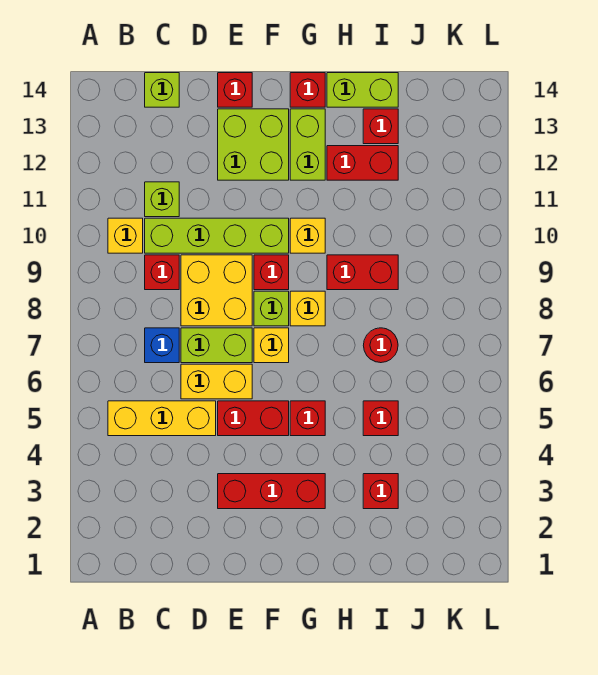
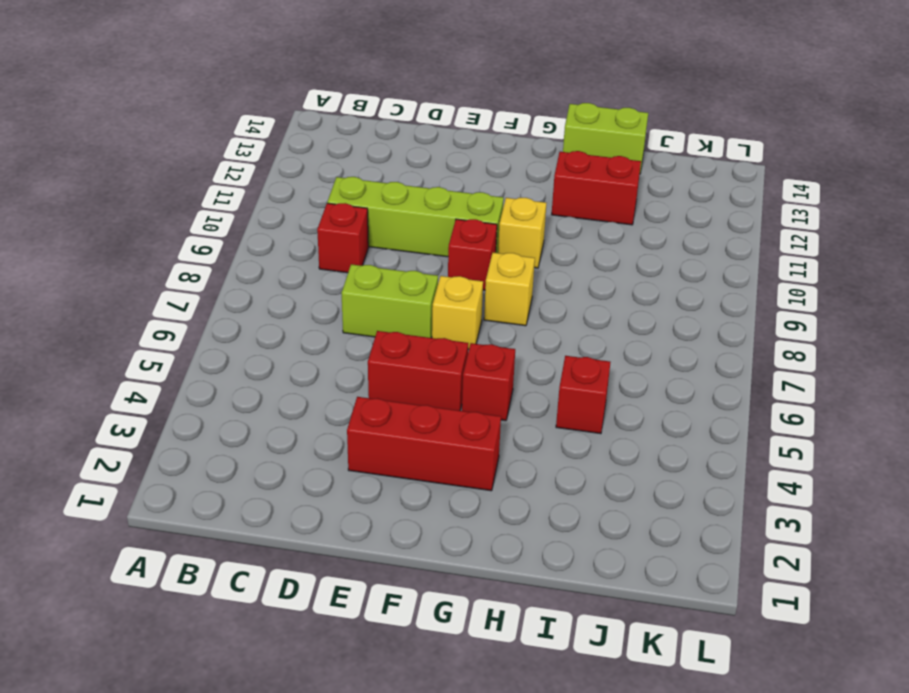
none -> yellow 1x3 brick [108,401,216,436]
none -> yellow 1x1 brick [108,218,143,253]
none -> blue 1x1 brick [145,328,179,363]

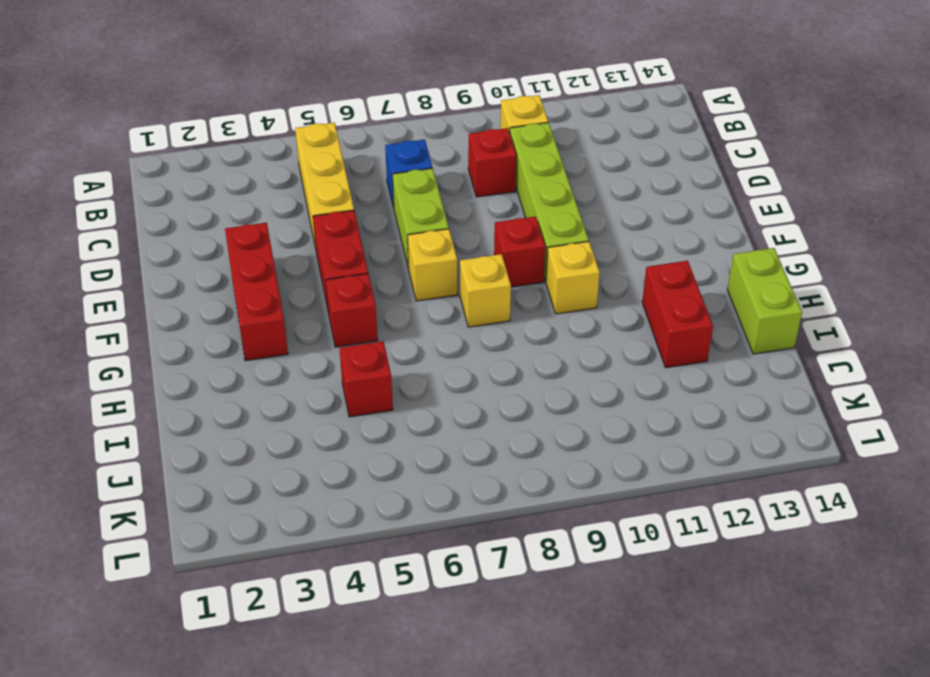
none -> lime 1x1 brick [145,182,179,217]
none -> lime 1x1 brick [145,73,179,107]
none -> yellow 1x2 brick [181,364,252,399]

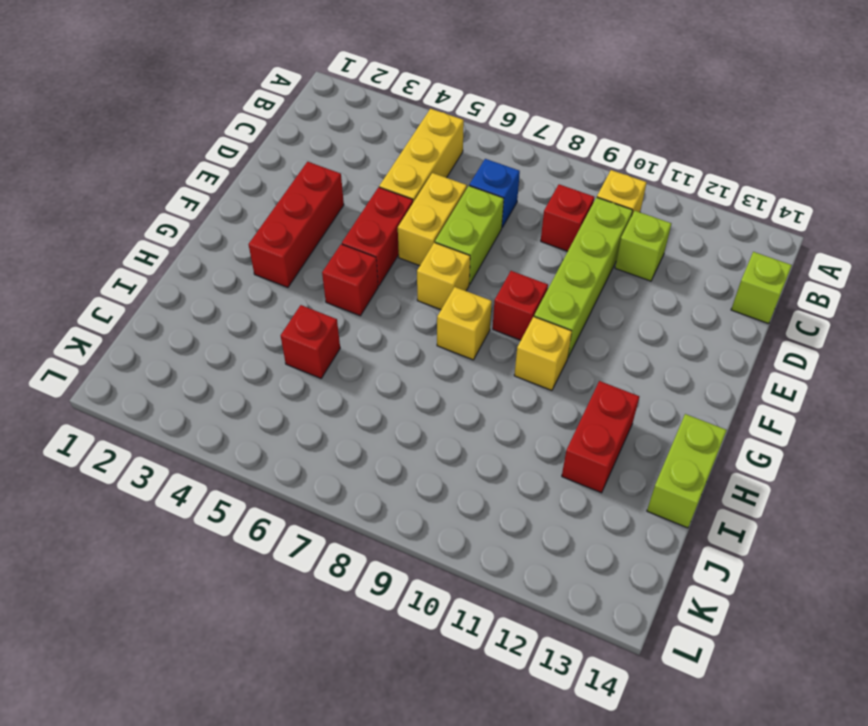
none -> yellow 2x2 brick [181,255,252,326]
none -> lime 2x2 brick [218,109,289,180]
none -> red 1x1 brick [218,73,252,107]

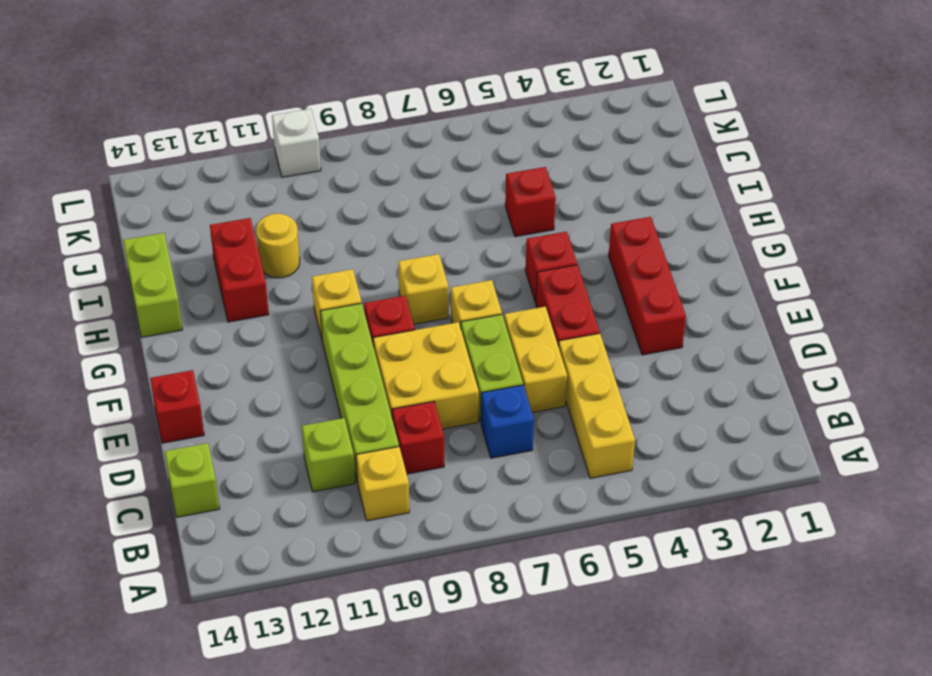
yellow 1x1 round brick [256,214,300,278] -> none
white 1x1 brick [272,109,321,177] -> none
none -> lime 2x2 brick [218,109,289,180]
none -> lime 1x1 brick [254,291,289,326]
none -> lime 1x2 brick [290,109,325,180]

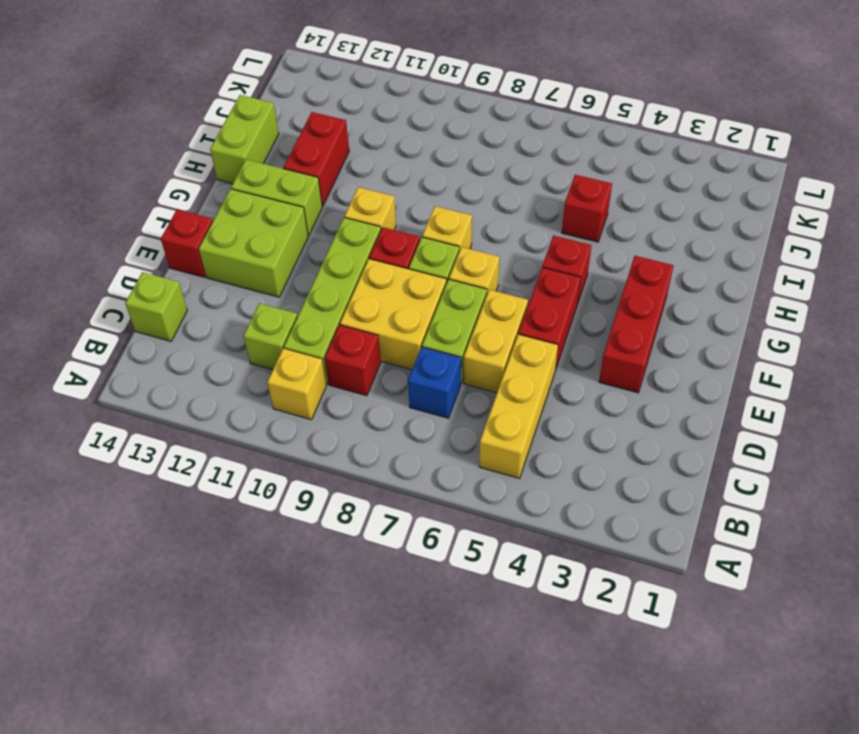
none -> red 1x1 brick [290,73,325,107]
none -> red 1x2 brick [327,255,398,290]
none -> red 1x1 brick [363,474,398,509]

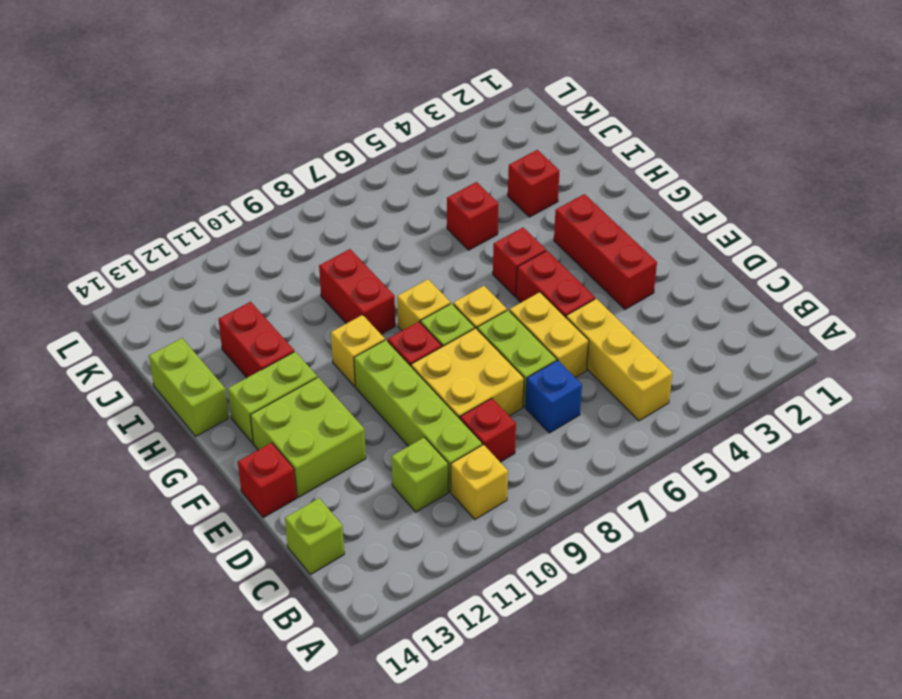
none -> red 1x1 brick [290,73,325,107]
none -> red 1x1 round brick [363,328,398,363]
none -> red 1x1 brick [363,109,398,144]

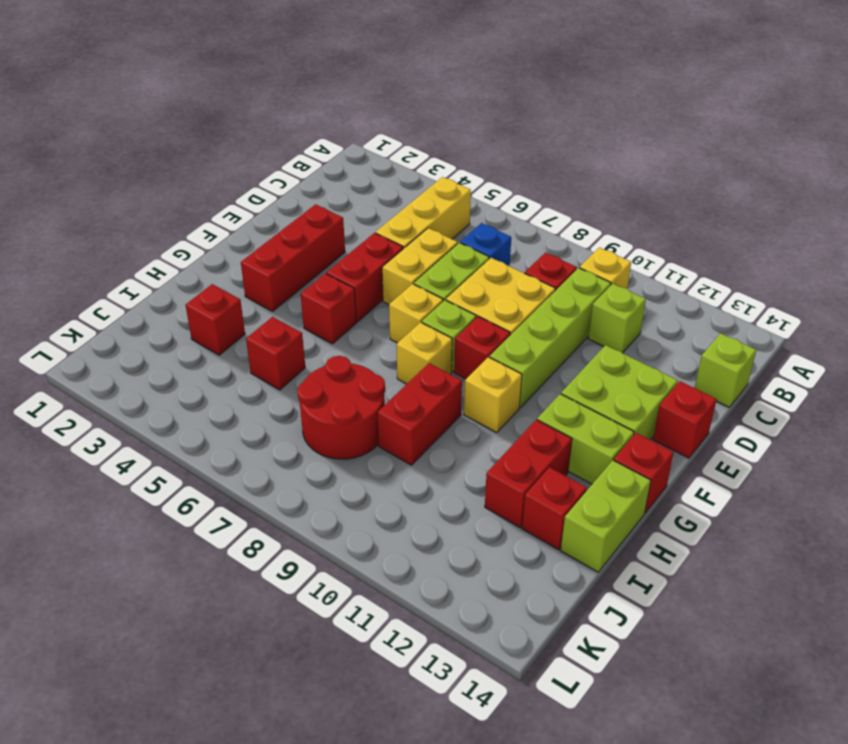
red 2x2 round brick [297,356,385,459] -> red 1x1 round brick [363,328,398,363]

